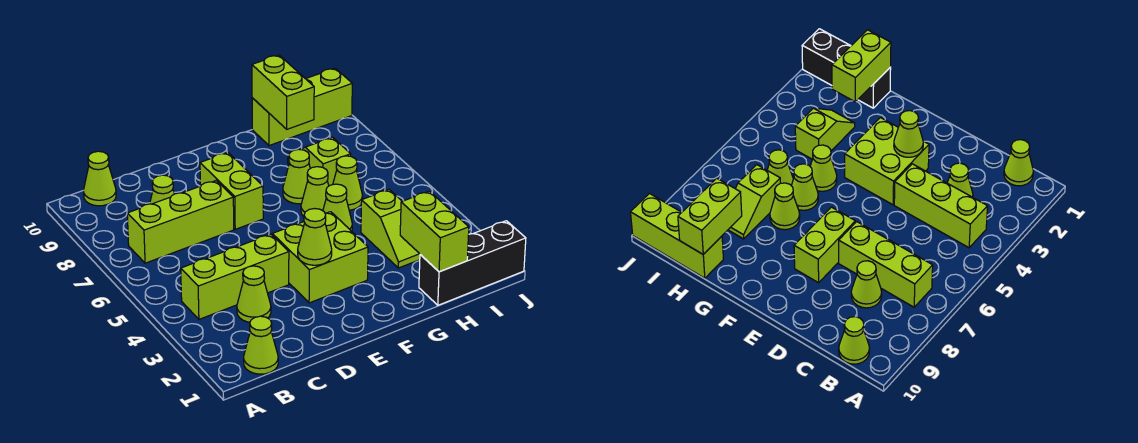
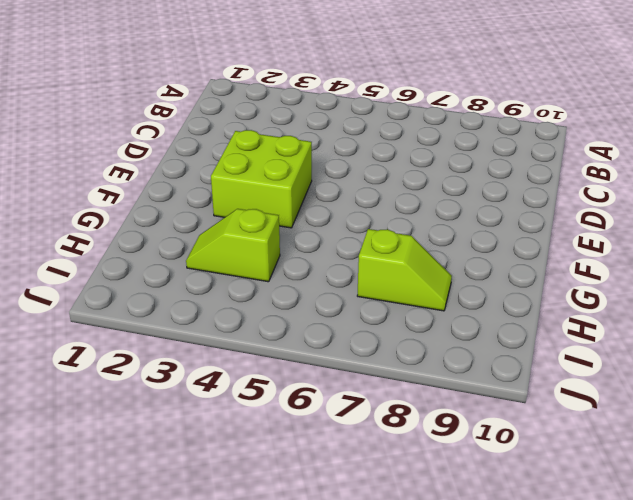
none -> lime 1x1 cone [244,316,278,374]
none -> lime 1x3 brick [181,234,289,319]
none -> lime 1x3 brick [127,181,234,263]

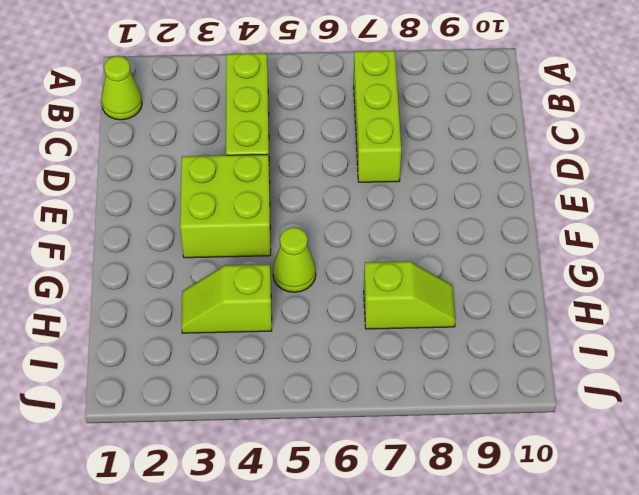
none -> lime 1x1 cone [84,151,116,206]
none -> lime 1x1 cone [237,266,271,322]
none -> lime 1x1 cone [150,175,174,204]

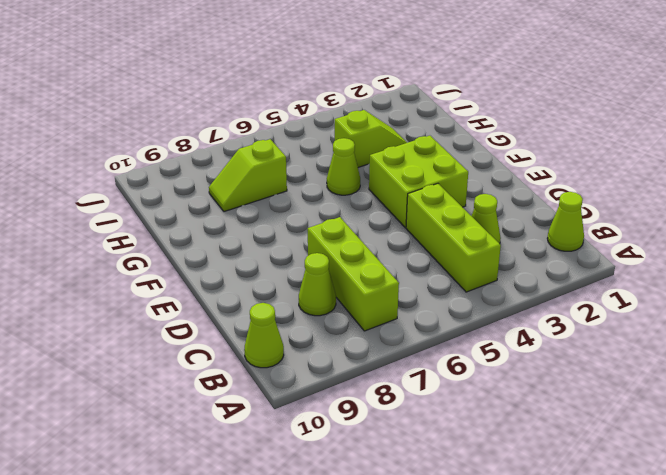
none -> lime 1x2 brick [200,152,263,229]
none -> lime 1x1 cone [301,167,329,217]
none -> lime 1x1 cone [283,149,310,204]

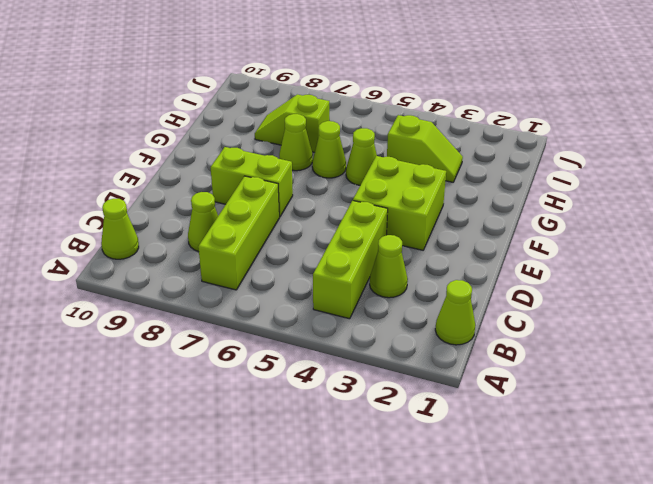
none -> black 1x3 brick [419,221,526,305]
none -> lime 1x1 cone [333,156,363,210]
none -> lime 1x3 brick [252,68,352,146]

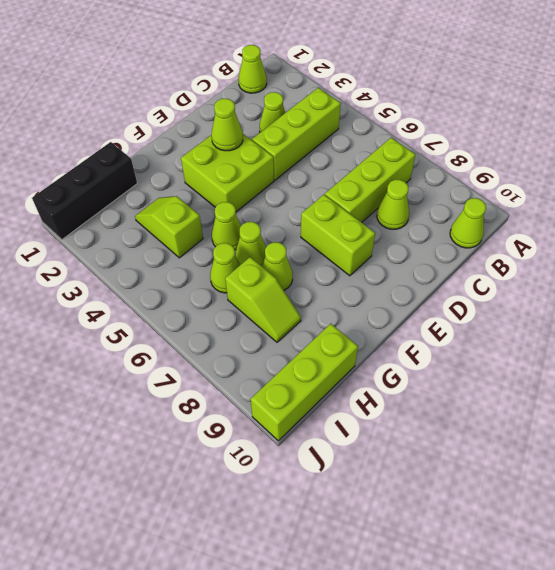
none -> lime 1x2 brick [400,191,469,272]
none -> lime 1x2 brick [252,55,314,129]

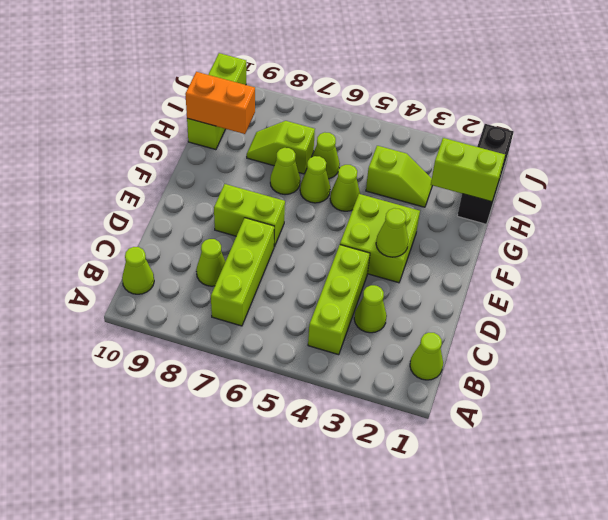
orange 1x2 brick [185,72,255,134] -> lime 1x2 brick [252,55,314,129]

